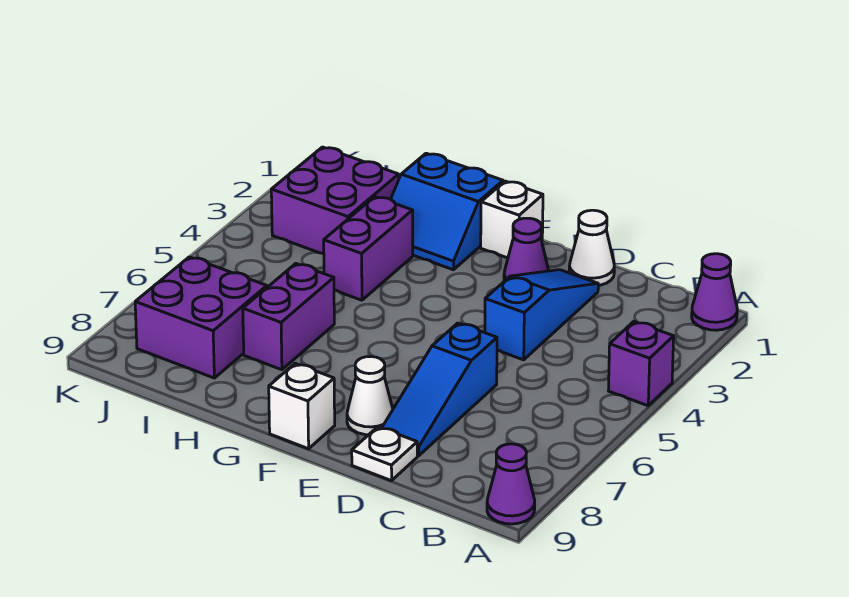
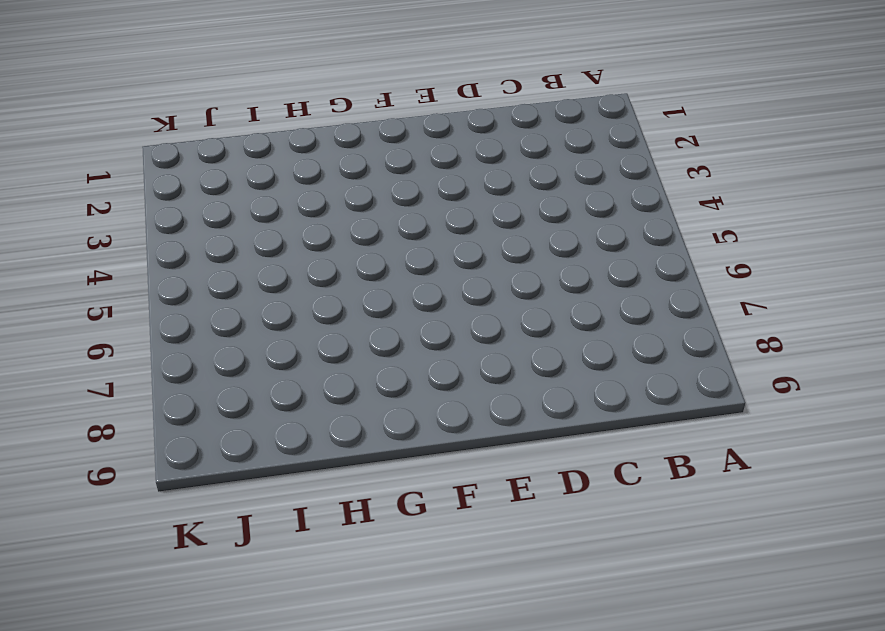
none -> purple 1x1 cone [692,254,737,330]
none -> purple 1x1 brick [608,322,674,406]
none -> purple 1x1 cone [487,444,535,524]

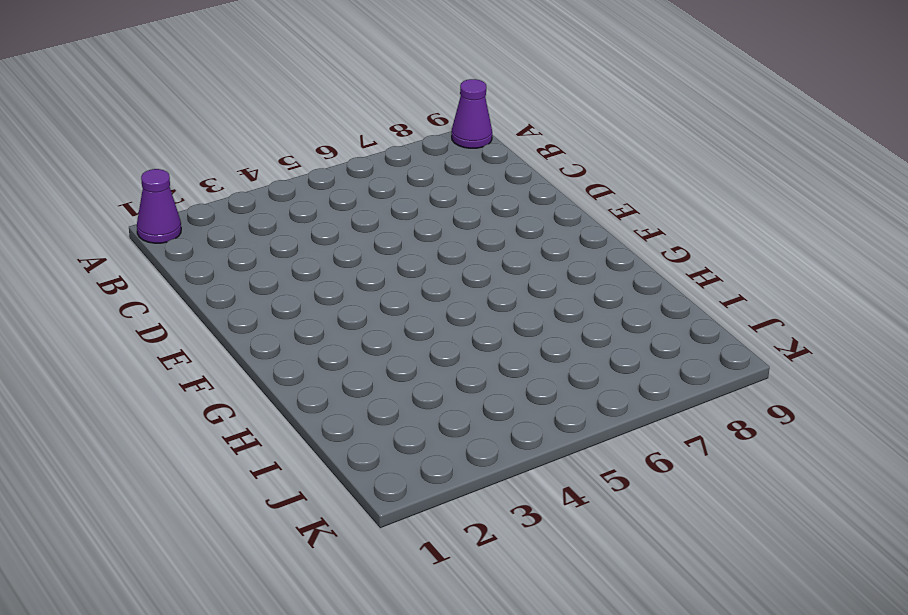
none -> purple 1x1 brick [608,322,674,406]
none -> white 1x1 cone [569,210,614,285]
none -> blue 1x3 slope [485,270,598,360]

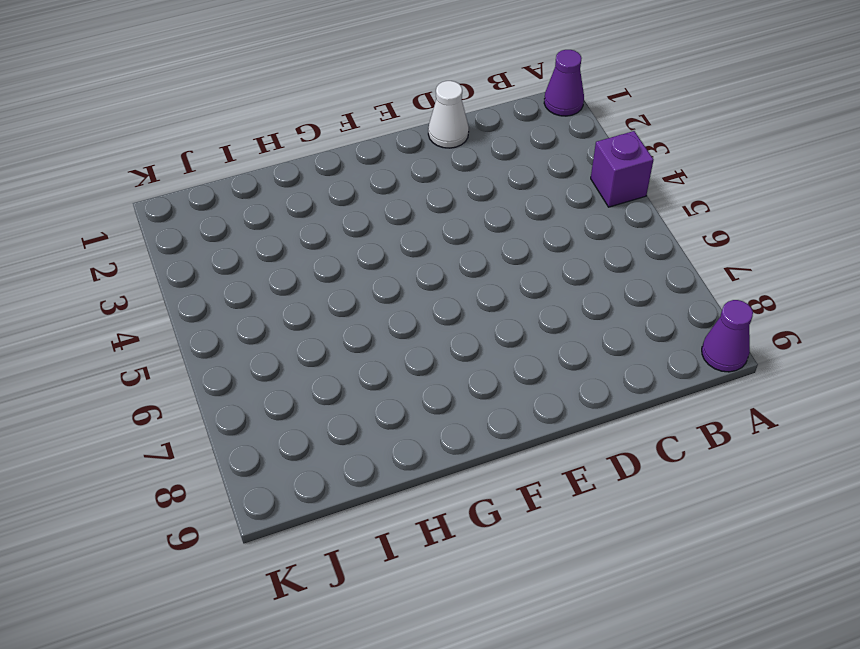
none -> blue 1x3 slope [485,270,598,360]
none -> blue 1x3 slope [382,323,497,456]
none -> white 1x1 plate [352,427,417,481]

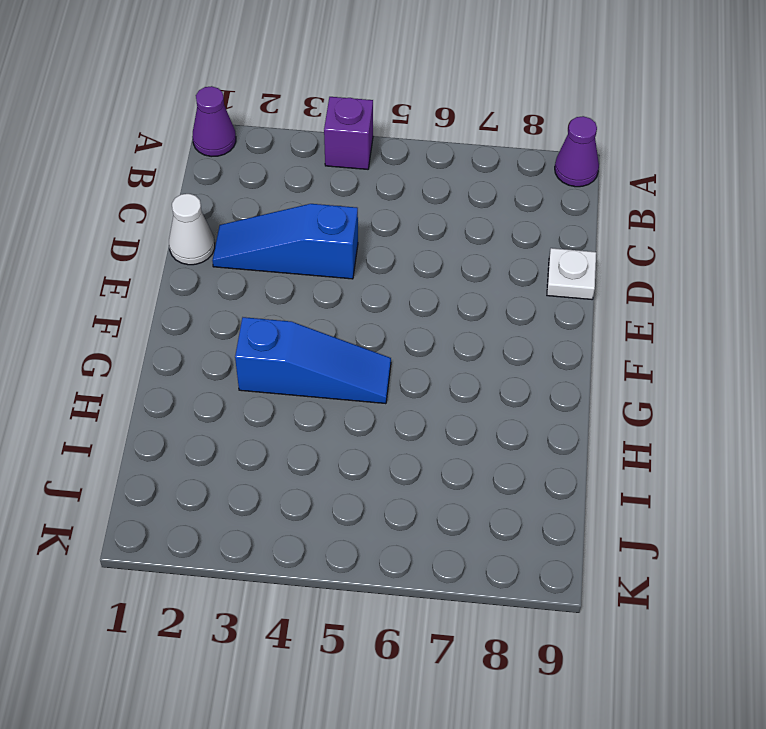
blue 1x3 slope [235,317,391,404] -> blue 1x3 slope moved to [382,323,497,456]
none -> purple 1x1 cone [504,218,549,281]
none -> white 1x1 cone [347,357,393,435]
none -> white 1x1 brick [481,181,543,258]

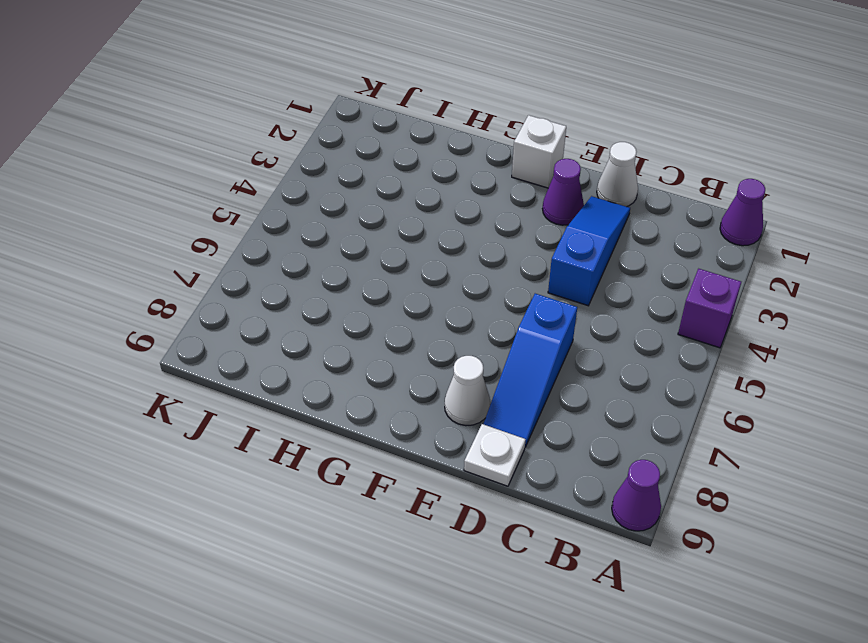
none -> white 1x1 brick [269,363,335,449]
none -> blue 2x2 slope [391,153,503,270]
none -> purple 1x2 brick [324,197,413,300]

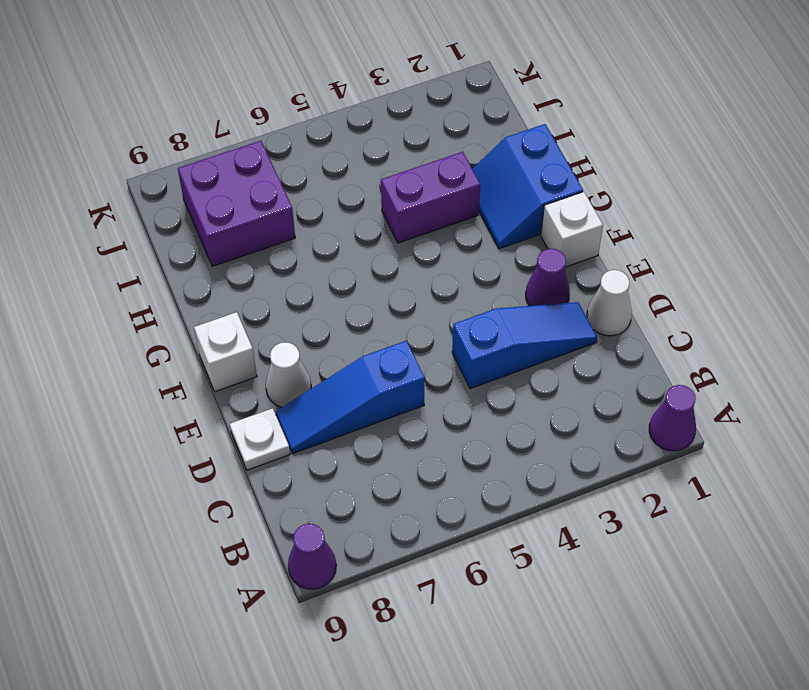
none -> purple 1x1 brick [608,322,674,406]
none -> purple 1x2 brick [243,264,334,370]
none -> purple 2x2 brick [271,147,399,254]

